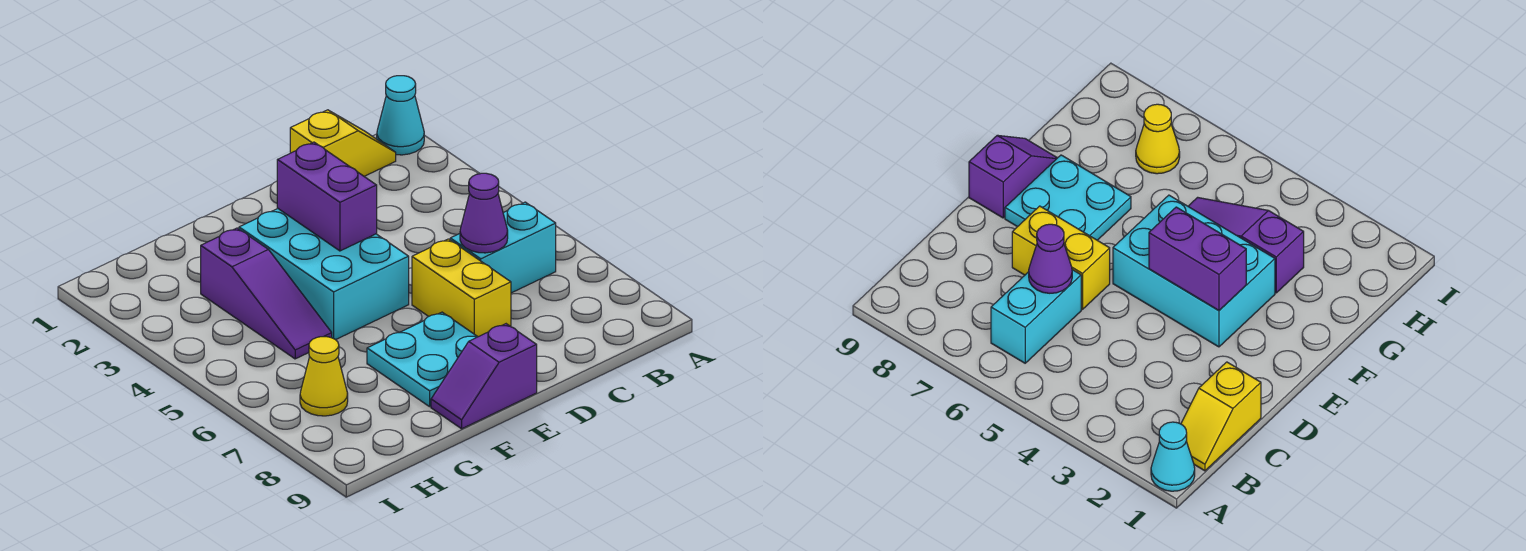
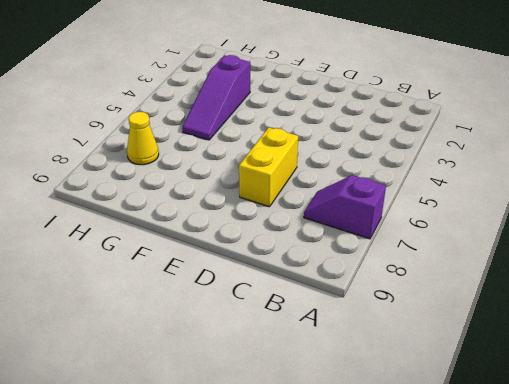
purple 1x2 slope [304,175,386,239] -> purple 1x2 slope moved to [431,324,537,429]
none -> cyan 1x1 cone [377,76,424,155]
none -> yellow 1x2 slope [290,110,396,177]

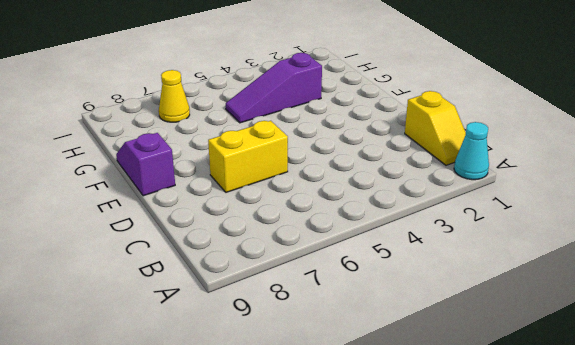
none -> cyan 1x2 brick [450,202,556,293]
none -> cyan 2x3 brick [239,209,409,340]

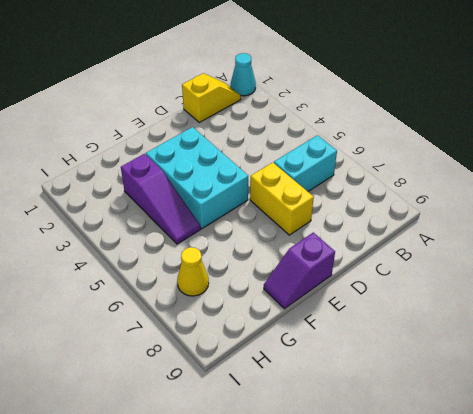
none -> cyan 2x2 plate [367,312,478,407]
none -> purple 1x1 cone [460,173,508,253]

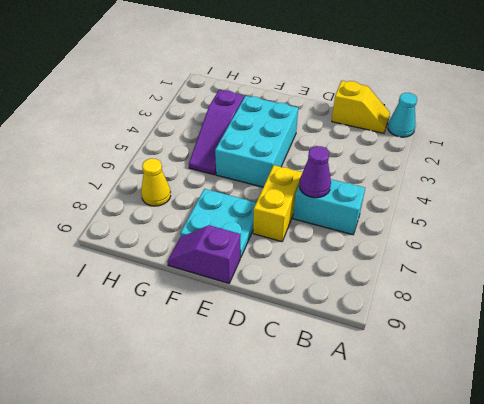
none -> purple 1x2 brick [277,142,377,251]

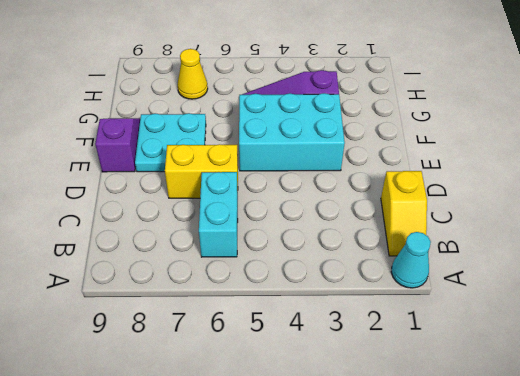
none -> purple 1x1 cone [460,173,508,253]
none -> purple 1x2 brick [277,142,377,251]

